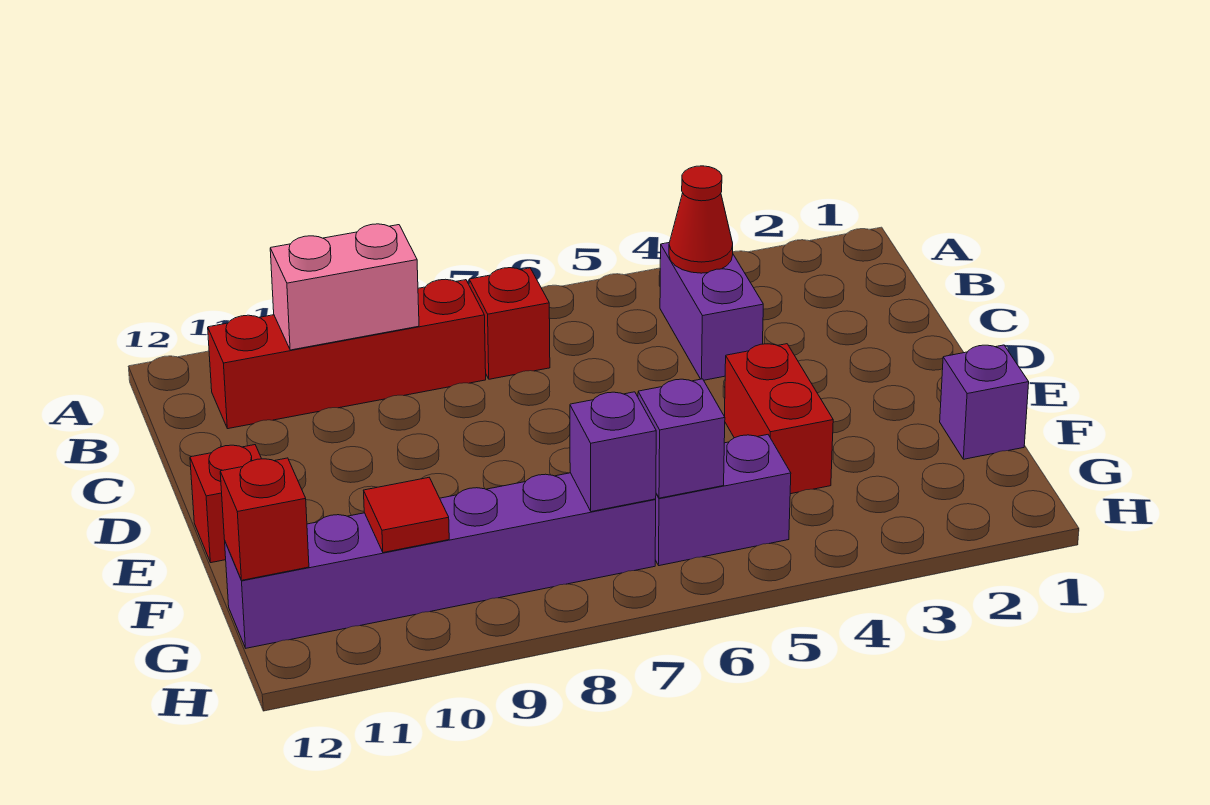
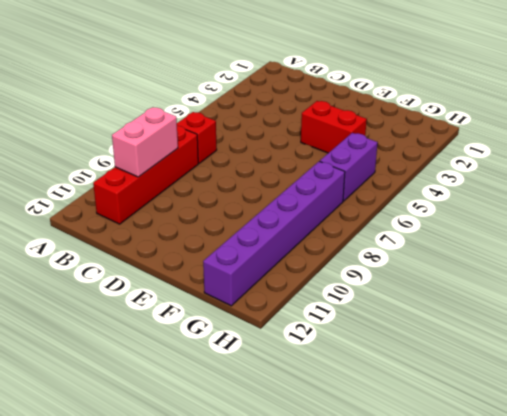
none -> purple 1x2 brick [660,243,763,380]
none -> red 1x1 brick [190,445,261,563]
none -> purple 1x1 brick [940,345,1029,459]

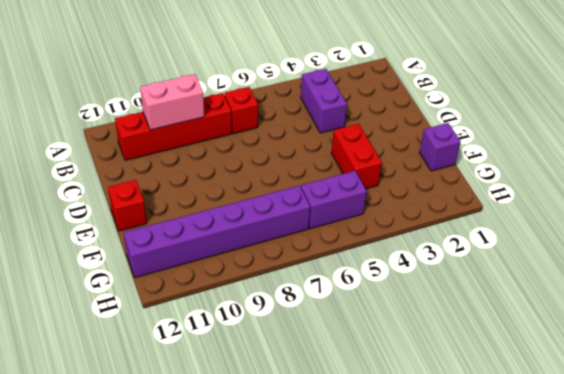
none -> red 1x1 cone [669,166,733,273]
none -> purple 1x1 brick [638,379,725,498]
none -> purple 1x1 brick [570,392,656,512]

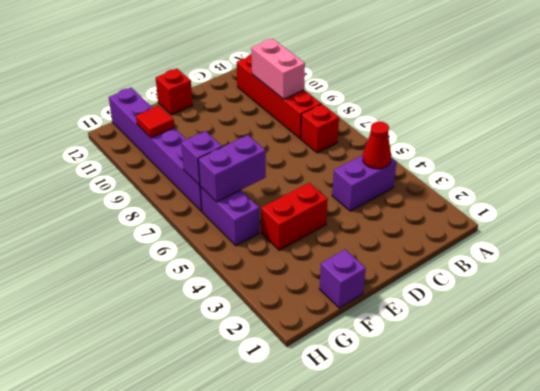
purple 1x2 brick [198,135,266,202] -> purple 1x1 brick [638,379,725,498]
none -> red 1x1 brick [220,458,309,580]

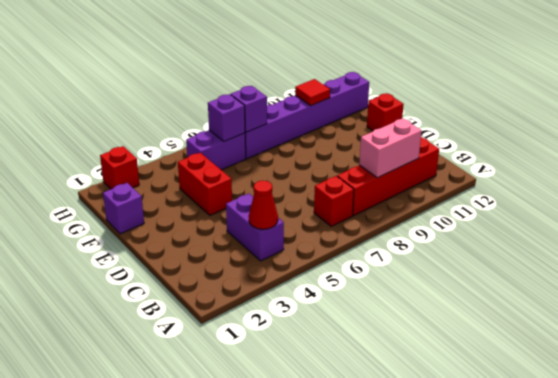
red 1x1 brick [100,146,139,189] -> red 1x1 brick moved to [220,458,309,580]

